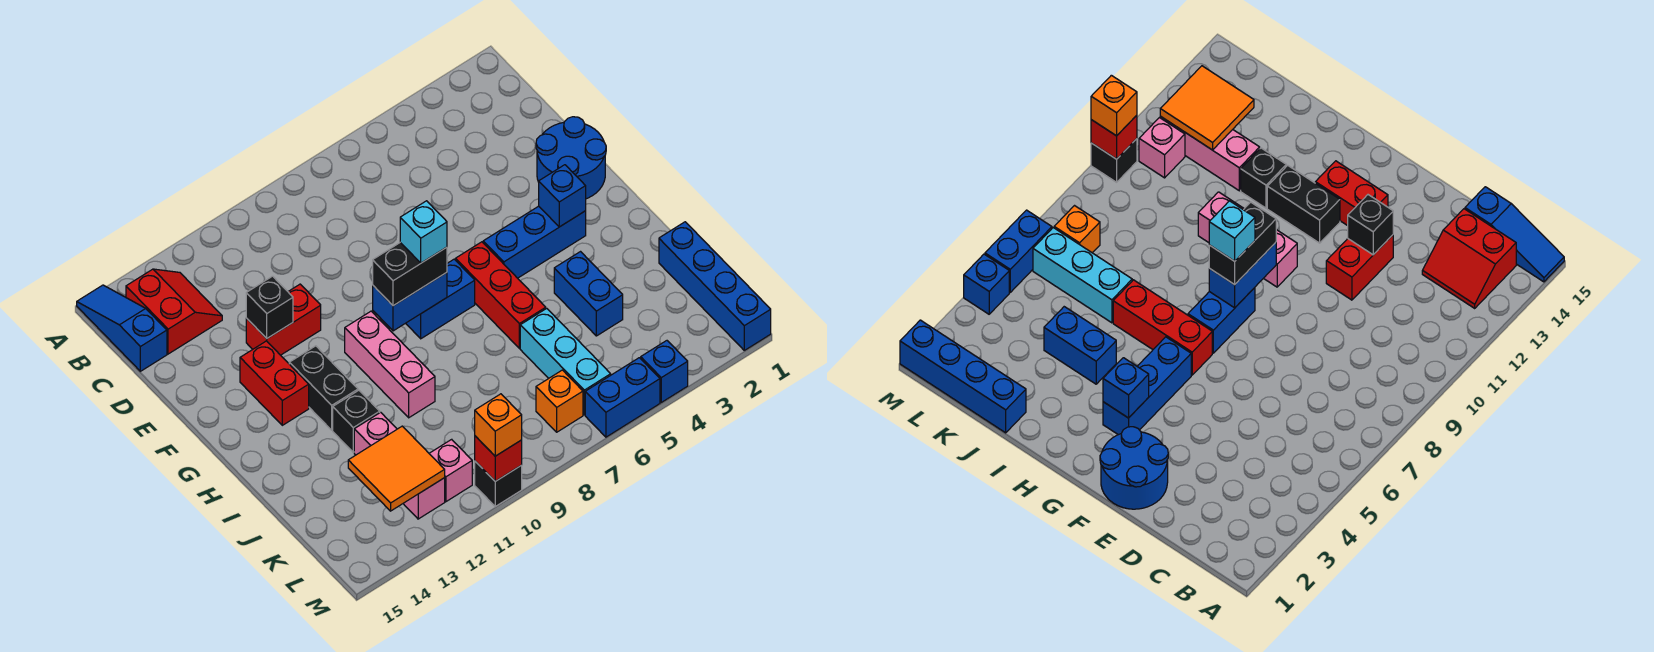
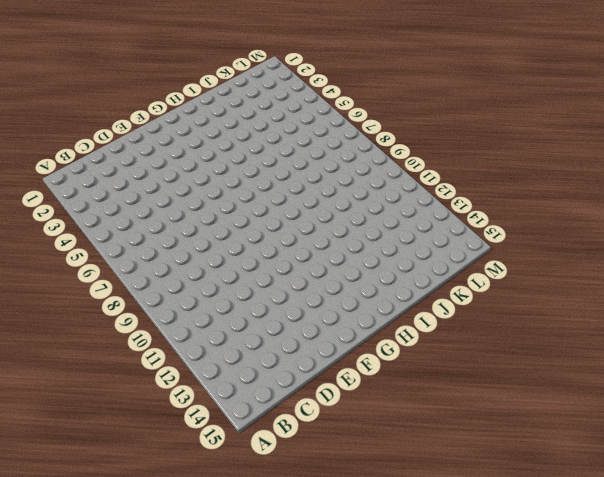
none -> blue 1x3 slope [77,285,167,371]
none -> red 2x2 slope [126,269,222,354]
none -> blue 2x2 round brick [536,117,606,199]

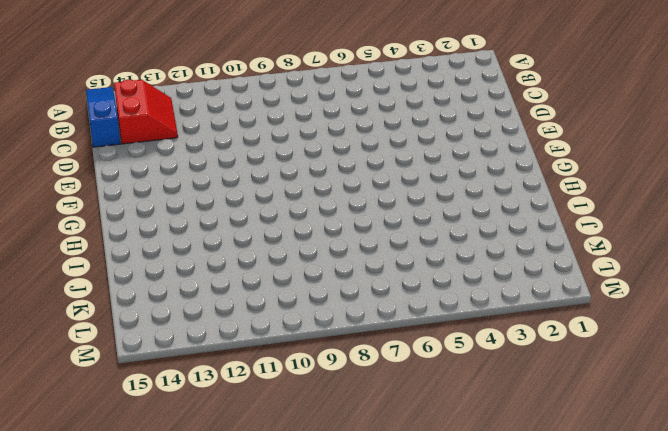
none -> blue 2x2 round brick [536,117,606,199]
none -> red 1x2 brick [246,284,321,355]
none -> red 1x2 brick [240,341,309,425]

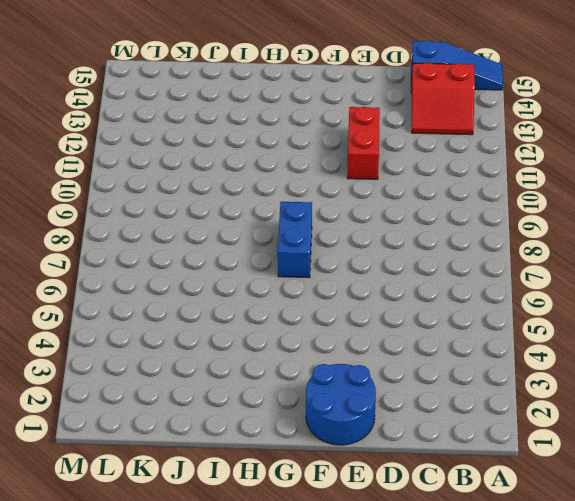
none -> red 1x2 brick [240,341,309,425]
none -> blue 1x3 brick [483,206,586,278]
none -> red 1x3 brick [456,242,546,348]

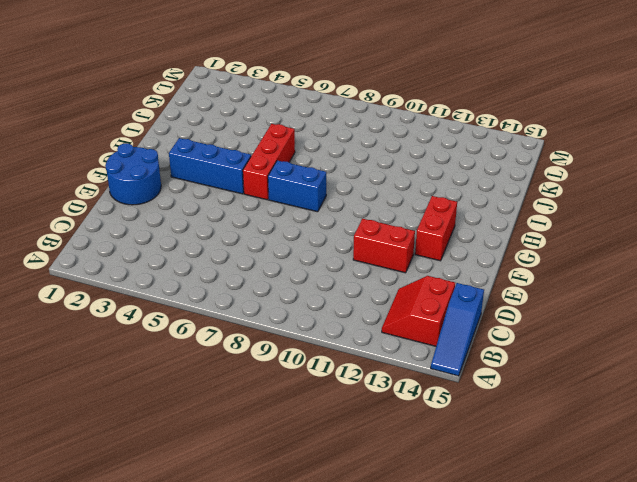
none -> pink 1x3 brick [345,311,435,418]
none -> black 1x2 brick [289,346,358,430]
none -> blue 1x2 brick [554,252,623,336]

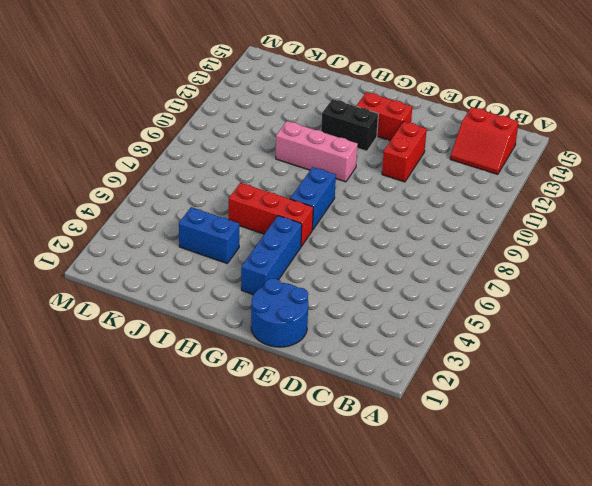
none -> blue 1x3 slope [77,285,167,371]
none -> black 1x1 brick [333,390,380,452]
none -> blue 1x4 brick [659,222,771,350]

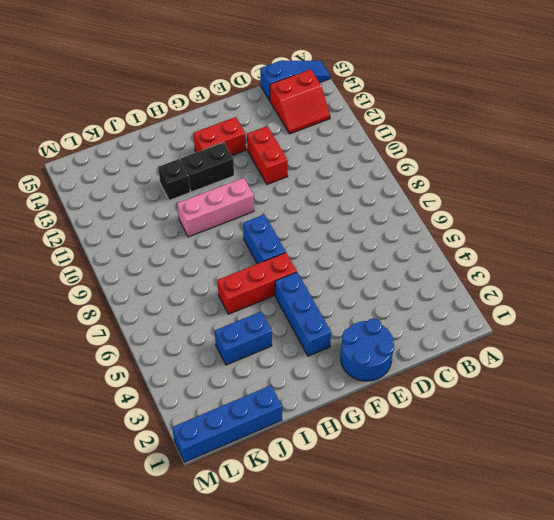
none -> cyan 1x3 brick [520,308,611,415]
none -> pink 1x3 brick [354,412,445,519]
none -> orange 1x1 brick [536,370,583,432]

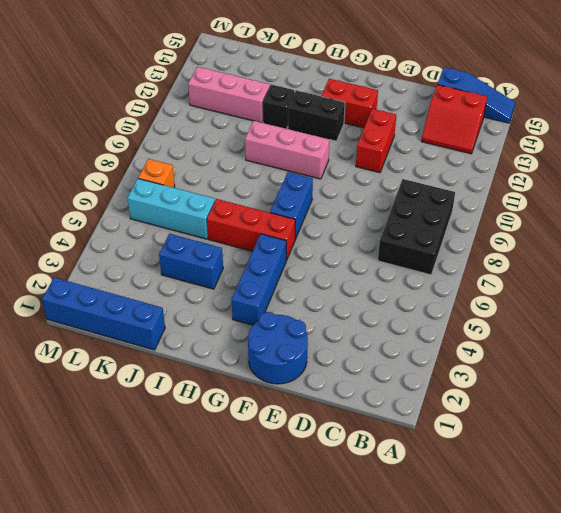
black 2x3 brick [378,179,455,275] -> none
none -> pink 1x1 brick [429,439,472,502]
none -> blue 1x1 brick [641,341,688,402]
none -> blue 1x2 brick [585,358,660,437]

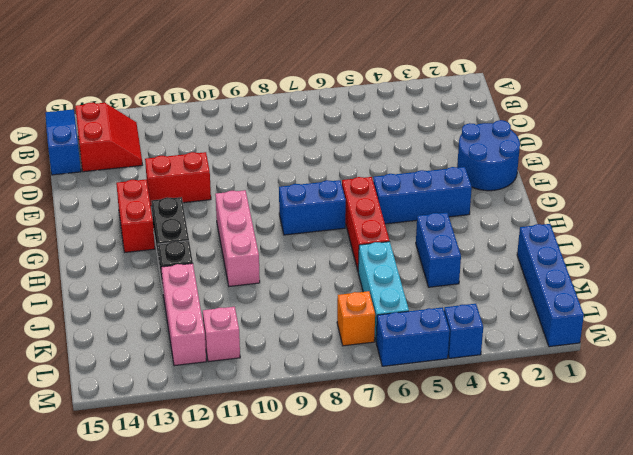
none -> black 1x1 brick [475,461,522,506]
none -> black 1x1 brick [246,276,293,338]
none -> blue 1x1 brick [539,165,586,227]

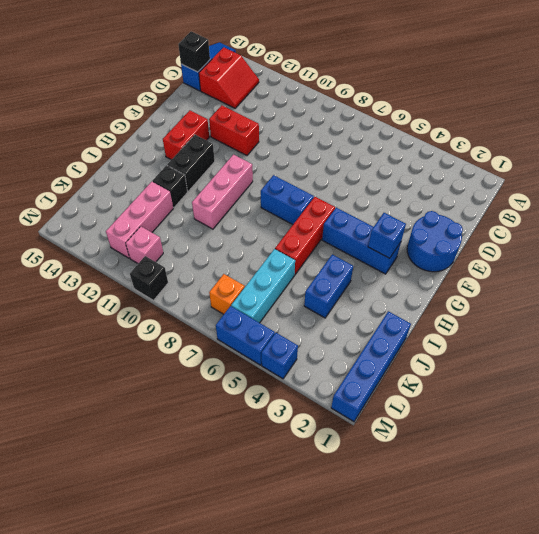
black 1x1 brick [178,32,210,72] -> black 1x1 brick moved to [246,276,293,338]
none -> blue 1x2 brick [373,273,447,331]
none -> orange 2x2 tile [348,426,445,511]
none -> red 1x1 brick [475,436,522,481]

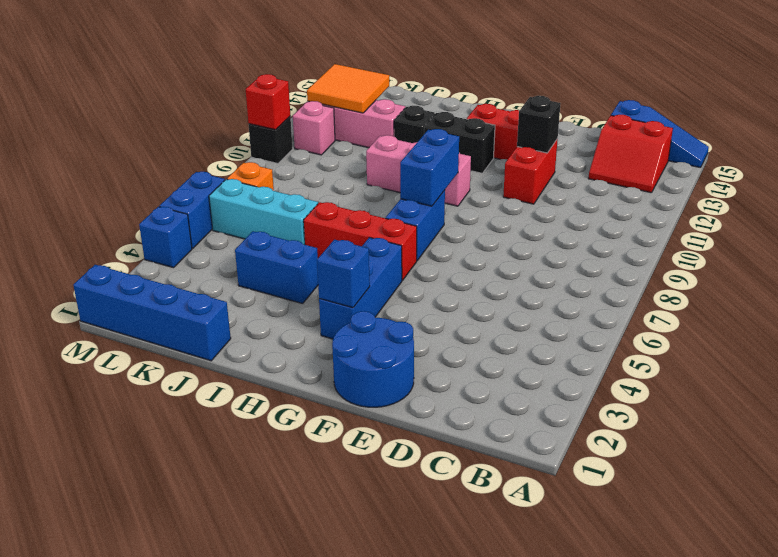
none -> black 1x2 brick [373,243,447,306]
none -> orange 1x1 brick [475,394,522,456]
none -> cyan 1x1 brick [400,201,447,263]

